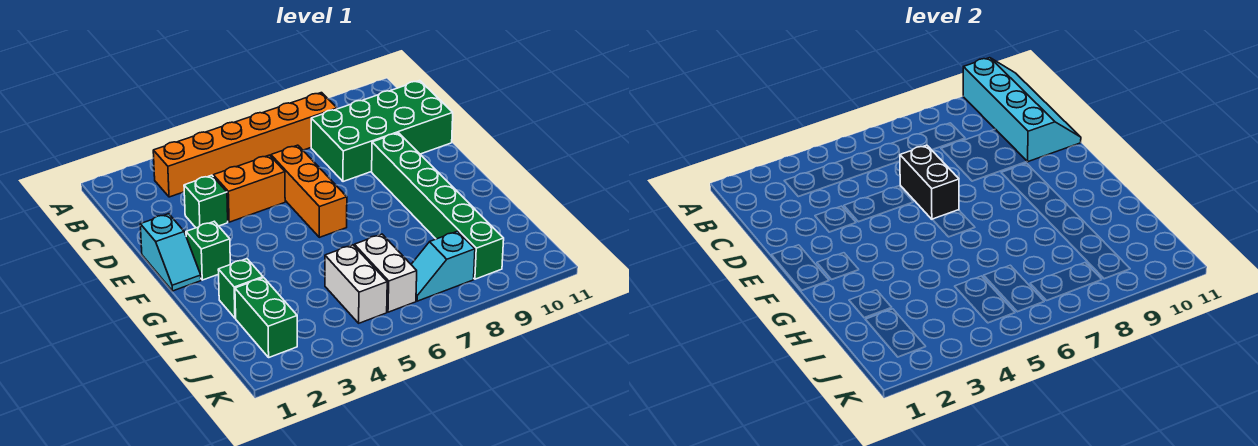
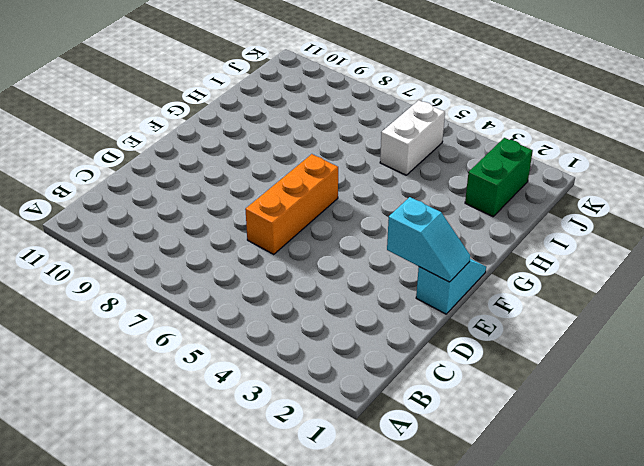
cyan 1x2 slope [387,197,470,282] -> cyan 1x2 slope moved to [411,231,475,301]
none -> orange 1x6 brick [153,93,337,197]
none -> green 2x4 brick [311,81,453,182]
none -> green 1x1 brick [184,175,228,228]

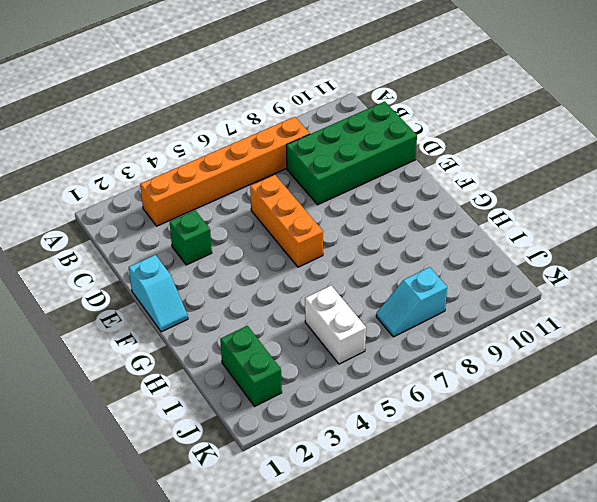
none -> orange 1x2 brick [213,155,285,222]
none -> green 1x6 brick [372,133,504,279]
none -> green 1x1 brick [186,222,230,280]

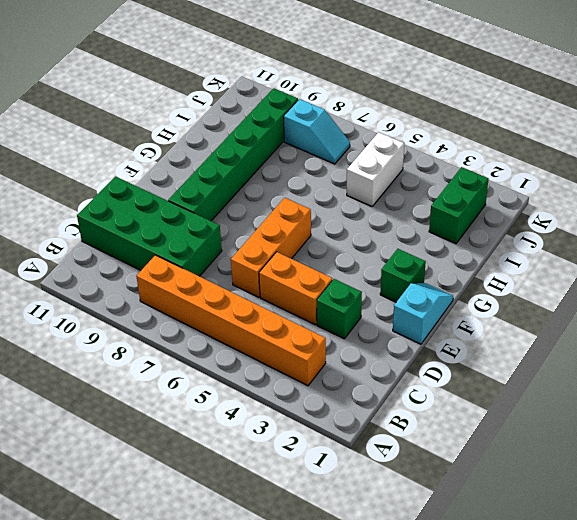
none -> green 1x1 brick [218,259,263,318]
none -> white 1x2 brick [354,234,417,312]
none -> cyan 2x4 slope [963,58,1081,162]

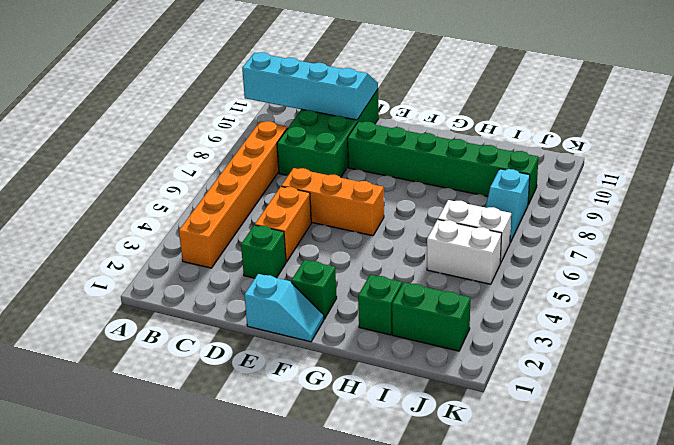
none -> black 1x2 brick [900,145,959,219]

